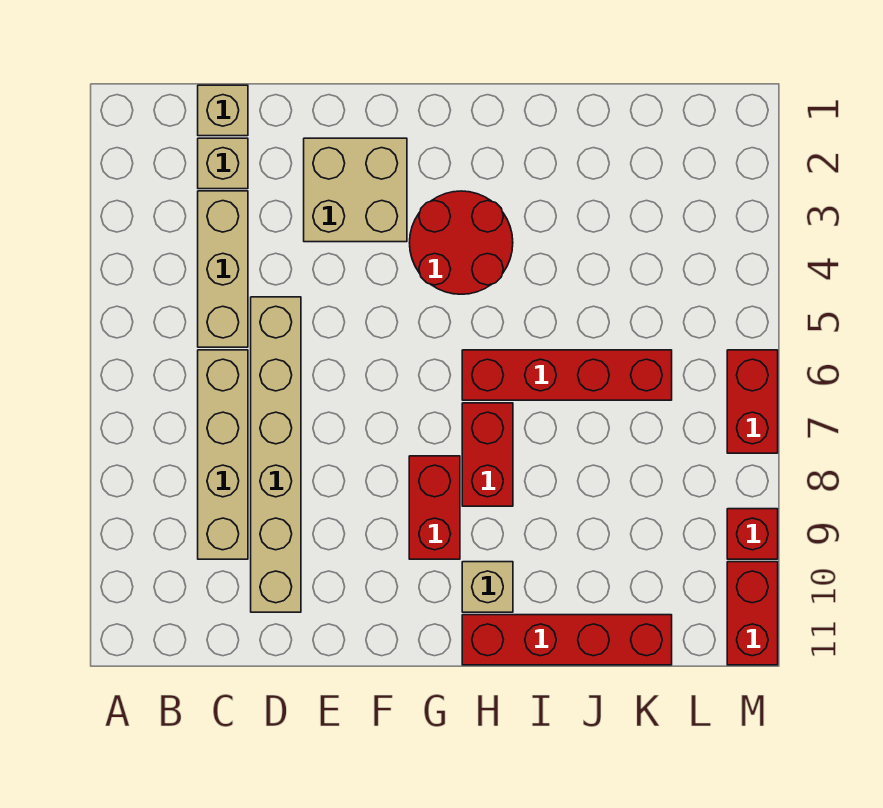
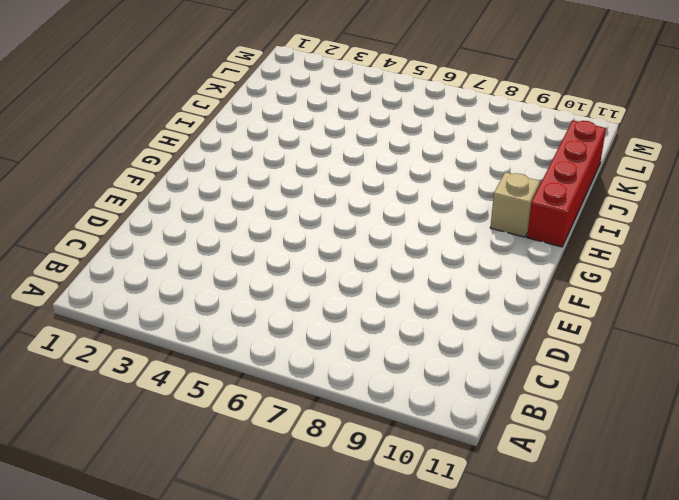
none -> tan 1x1 brick [198,85,248,136]
none -> tan 1x1 brick [198,138,248,189]
none -> tan 1x3 brick [198,191,248,347]

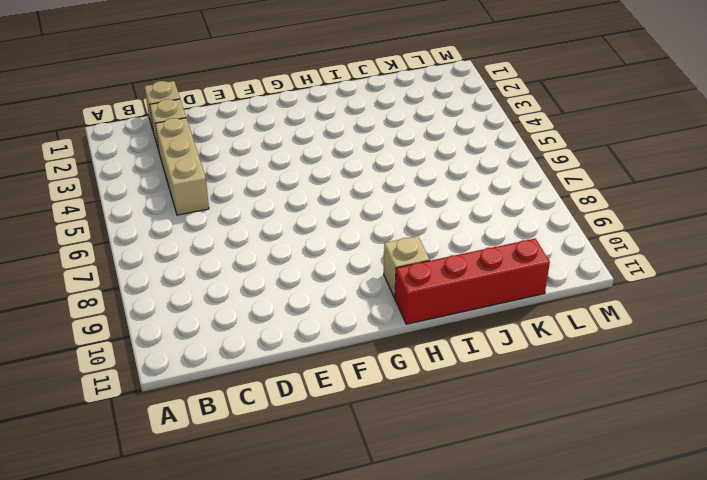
none -> tan 1x4 brick [198,350,248,559]
none -> tan 1x6 brick [251,297,301,612]
none -> tan 2x2 brick [304,138,407,242]

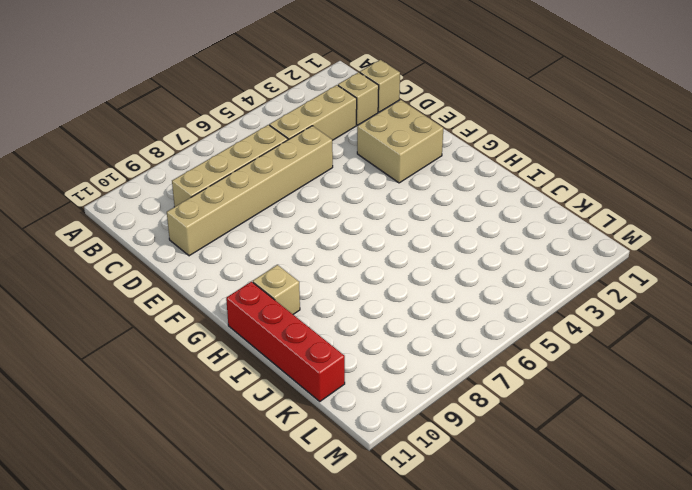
none -> red 2x2 round brick [410,191,513,294]
none -> red 1x2 brick [409,456,460,559]
none -> red 1x4 brick [462,350,672,400]

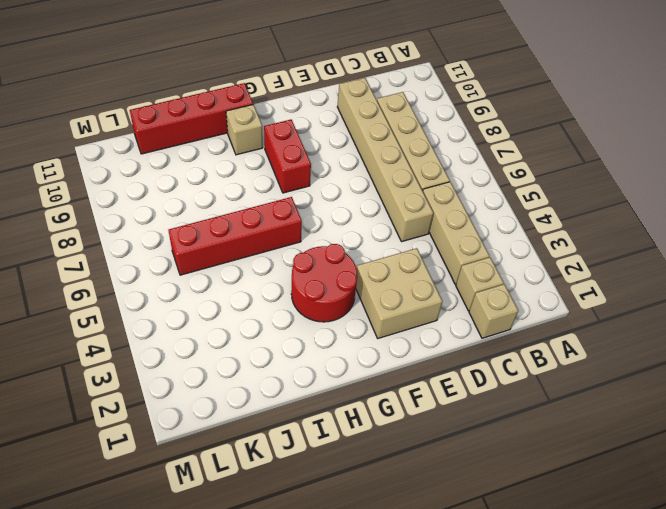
none -> red 1x2 brick [462,403,513,506]
none -> red 1x2 brick [727,350,778,453]
none -> red 1x1 brick [727,509,778,559]

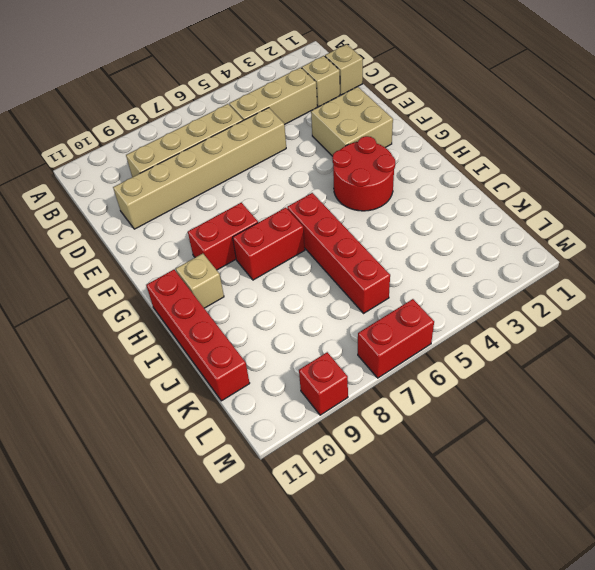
none -> red 1x2 brick [727,562,778,665]

